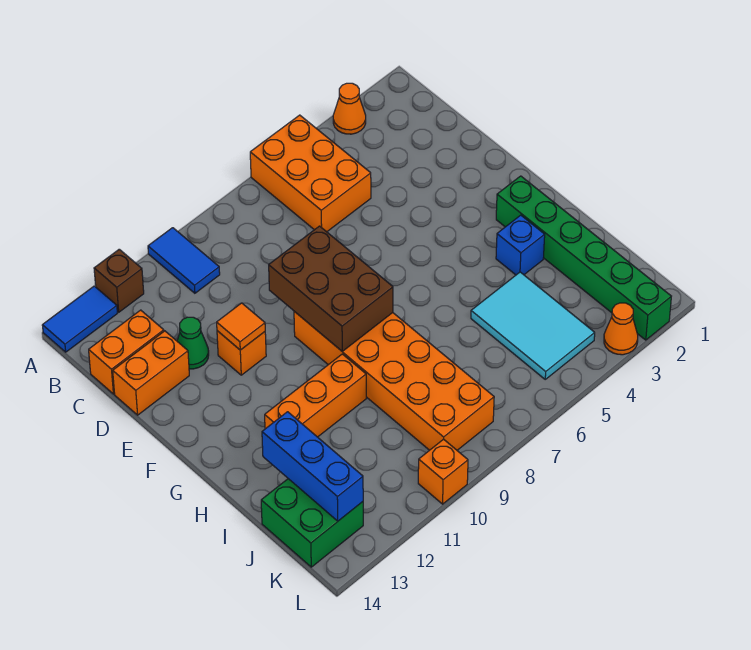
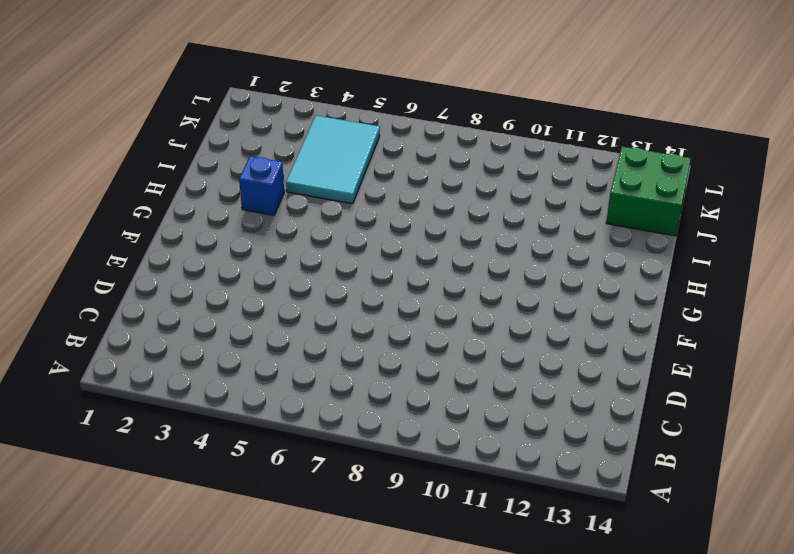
none -> orange 1x1 cone [333,83,366,134]
none -> orange 2x3 brick [250,115,371,232]
none -> blue 1x2 tile [148,228,220,293]

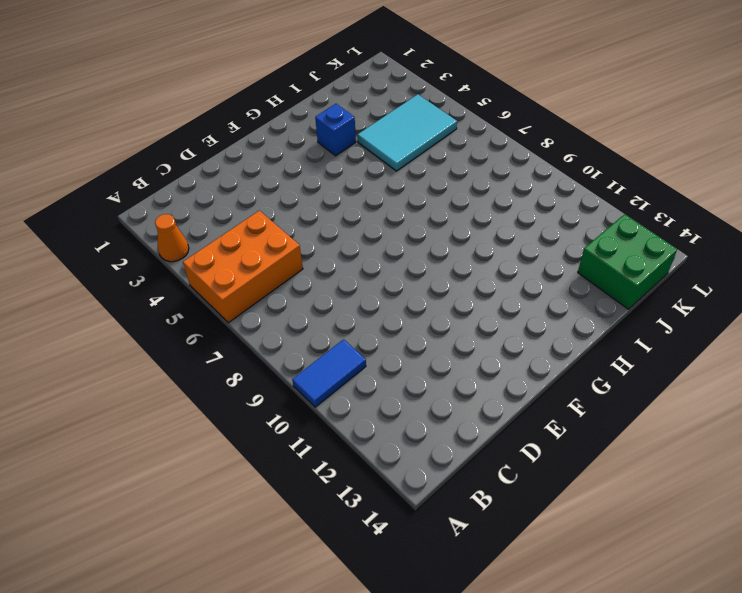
none -> brown 1x1 brick [94,249,144,312]
none -> blue 1x2 tile [42,286,117,352]
none -> orange 1x2 brick [89,310,164,394]

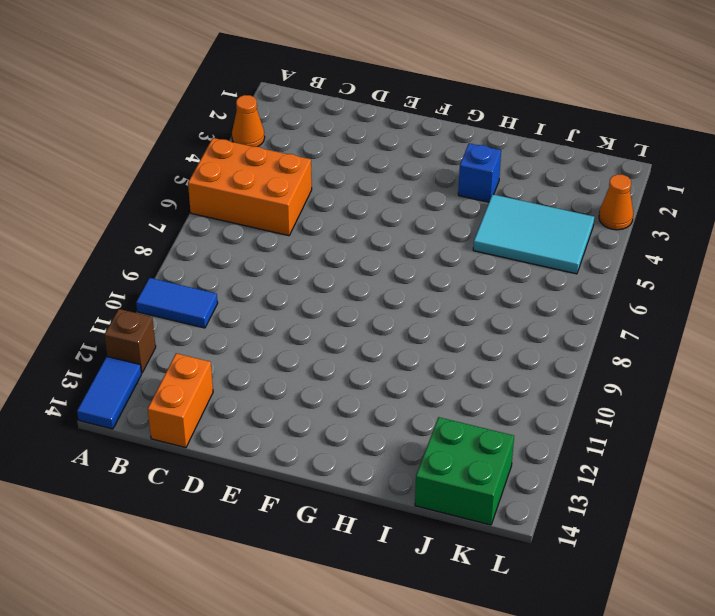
none -> green 1x1 cone [177,317,209,369]
none -> orange 1x2 brick [113,331,189,415]
none -> orange 1x1 brick [217,331,266,375]

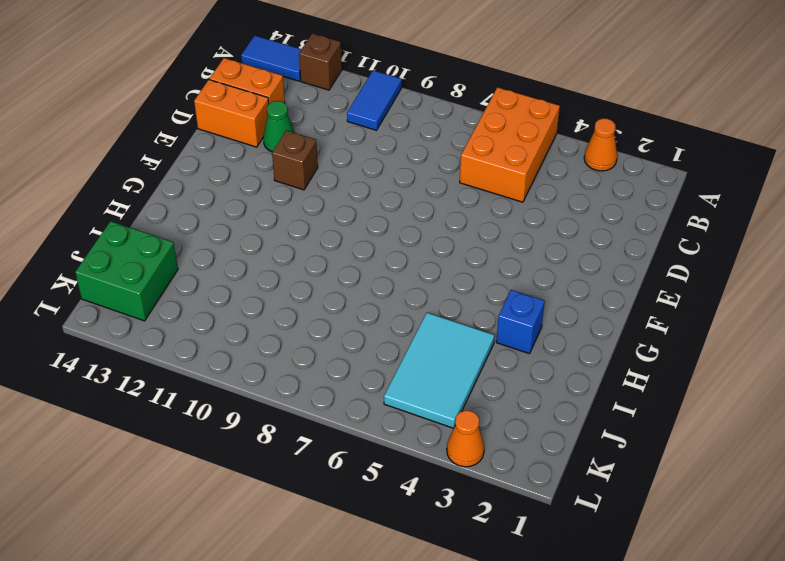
brown 1x1 brick [272,130,318,190] -> orange 1x1 brick [217,331,266,375]
none -> orange 2x6 brick [294,311,494,450]
none -> green 1x6 brick [496,176,671,340]
none -> orange 1x3 brick [265,354,366,437]

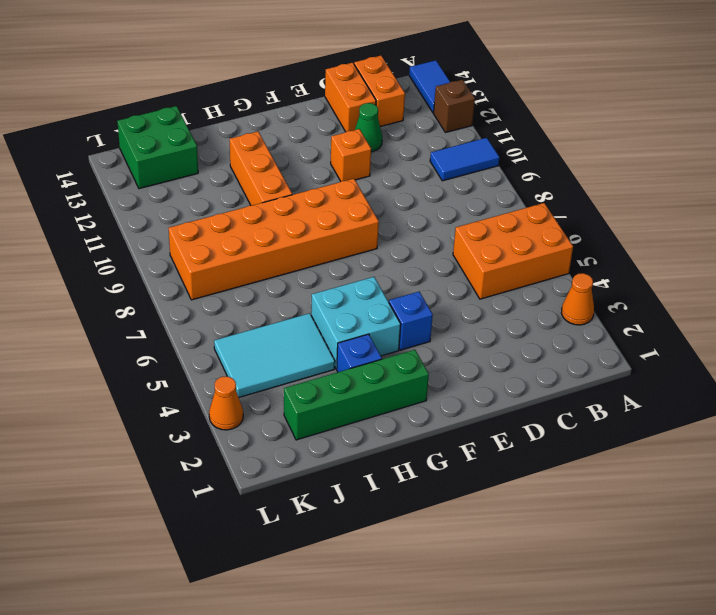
blue 1x1 brick [389,291,433,350] -> none
green 1x4 brick [284,350,429,440] -> green 1x6 brick [496,176,671,340]
cyan 2x2 brick [311,277,401,369] -> none
none -> orange 1x1 brick [418,439,468,504]
none -> brown 2x3 brick [269,226,393,351]
none -> orange 1x1 tile [217,303,265,350]

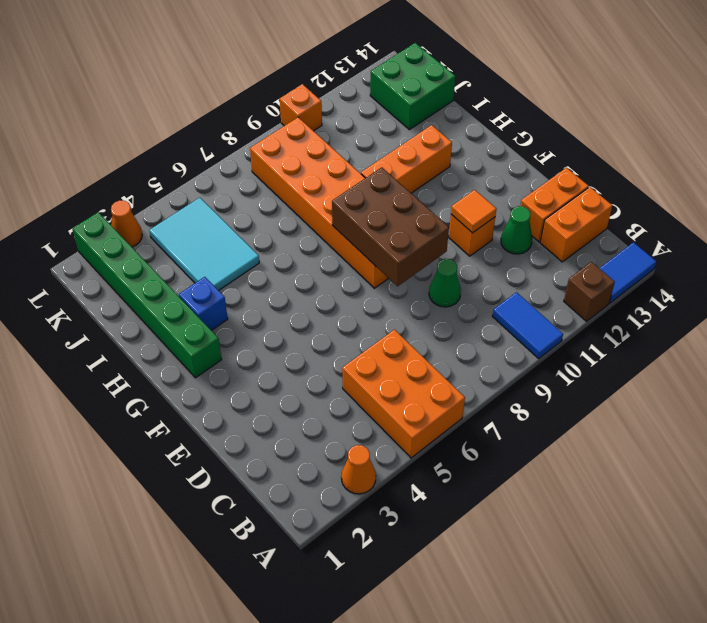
green 1x1 cone [429,259,461,307] -> none
none -> blue 1x3 brick [262,412,363,521]

